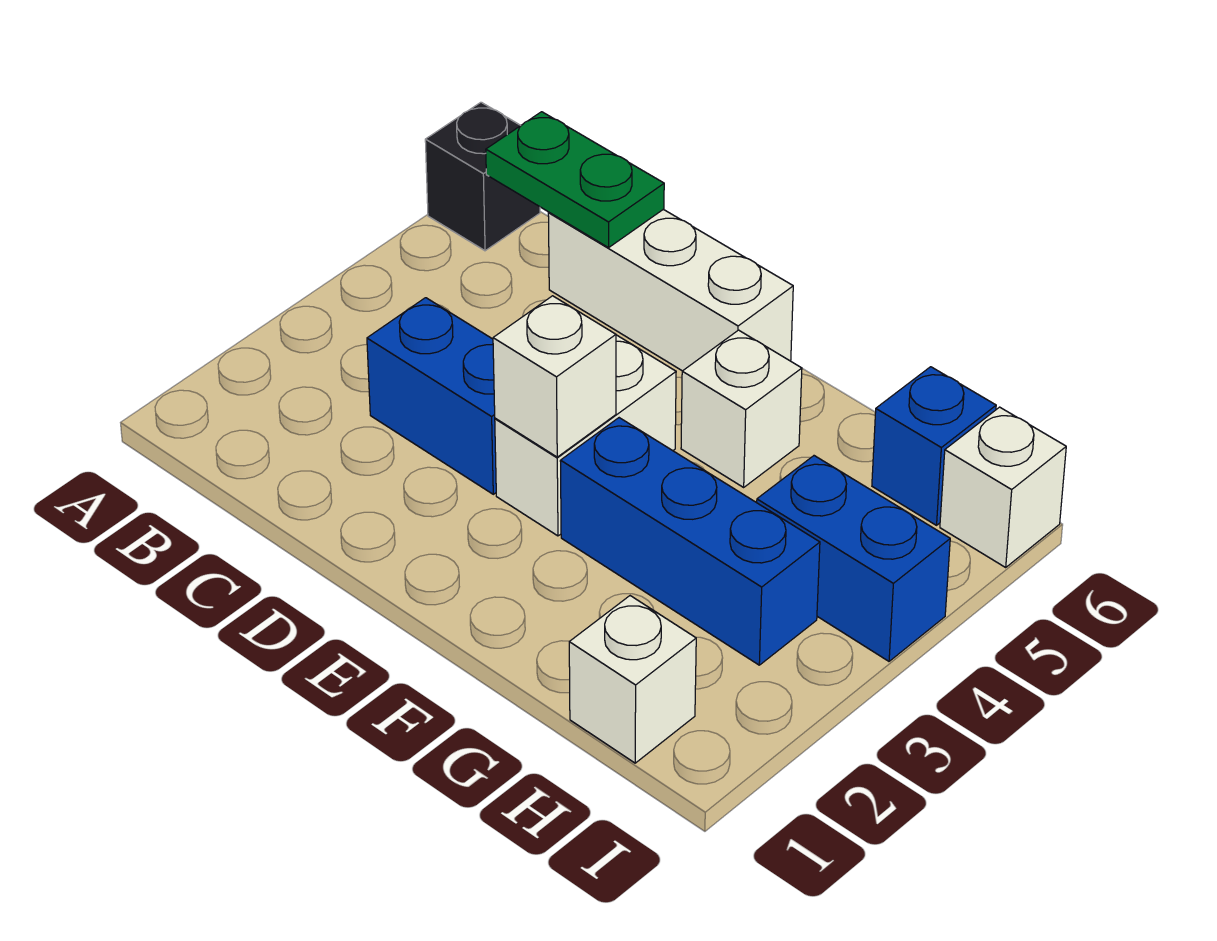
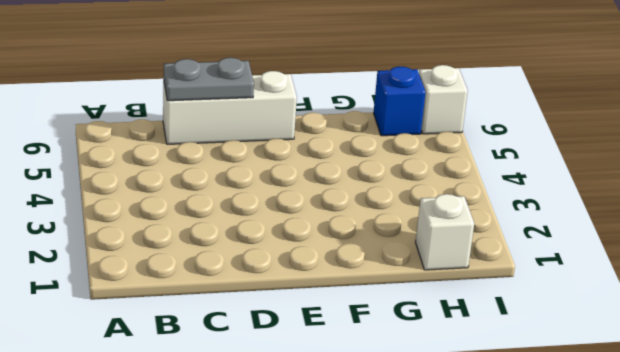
grey 1x2 plate [164,58,254,101] -> green 1x2 plate [486,112,664,248]
none -> black 1x1 brick [425,102,540,251]
none -> blue 1x2 brick [367,298,496,494]
none -> white 1x2 brick [495,335,676,536]

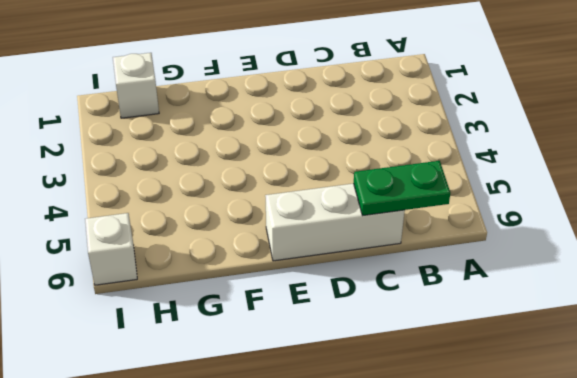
none -> black 1x1 brick [425,102,540,251]
none -> blue 1x2 brick [367,298,496,494]
none -> white 1x2 brick [495,335,676,536]

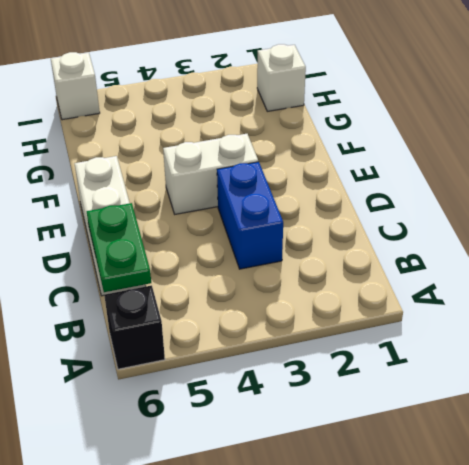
none -> blue 1x3 brick [560,418,820,665]
none -> white 1x1 brick [681,330,802,487]
none -> blue 1x2 brick [757,456,950,661]

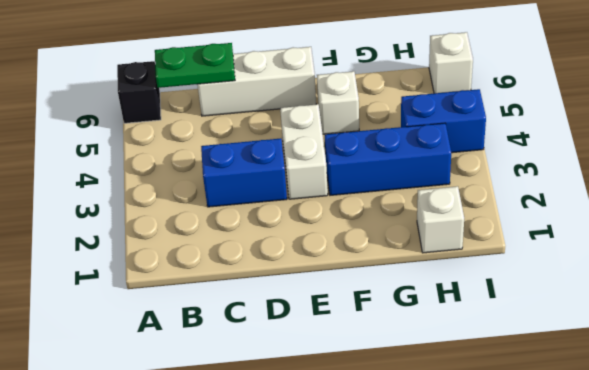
none -> blue 1x1 brick [872,367,996,525]
none -> white 1x1 brick [493,296,616,457]

